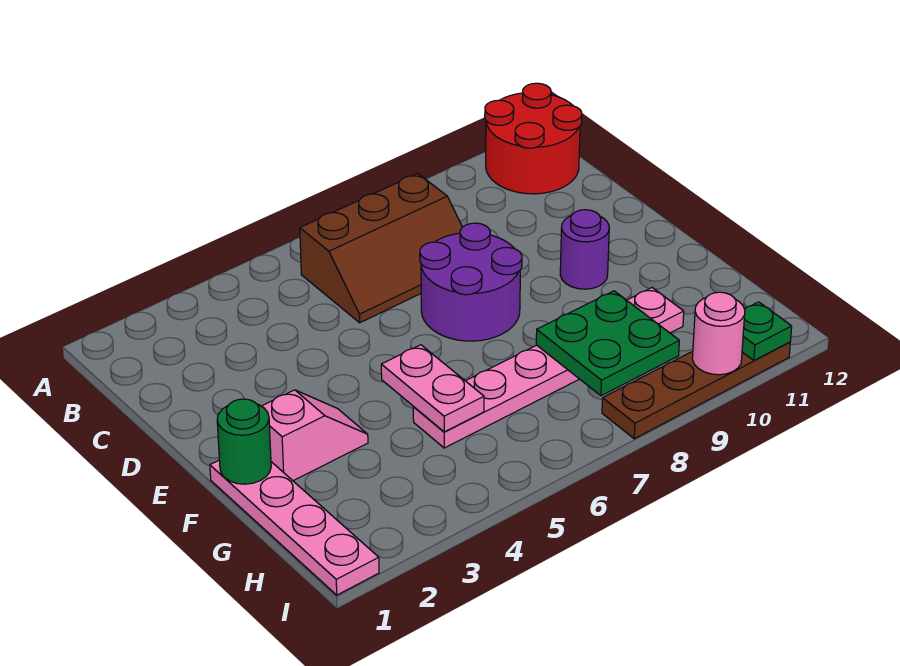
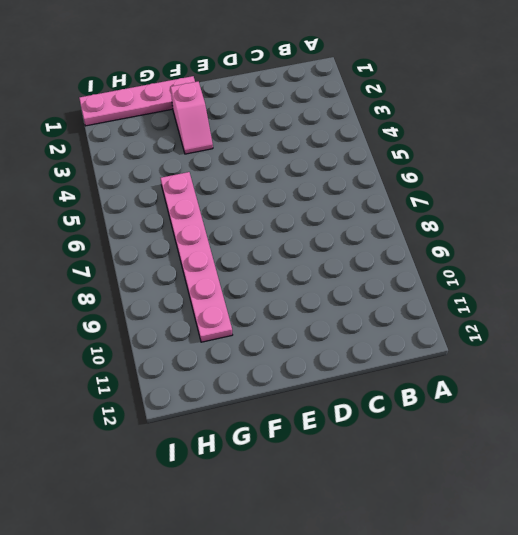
none -> red 2x2 round brick [485,83,582,194]
none -> brown 2x3 slope [300,174,462,323]
none -> purple 2x2 round brick [420,223,522,341]

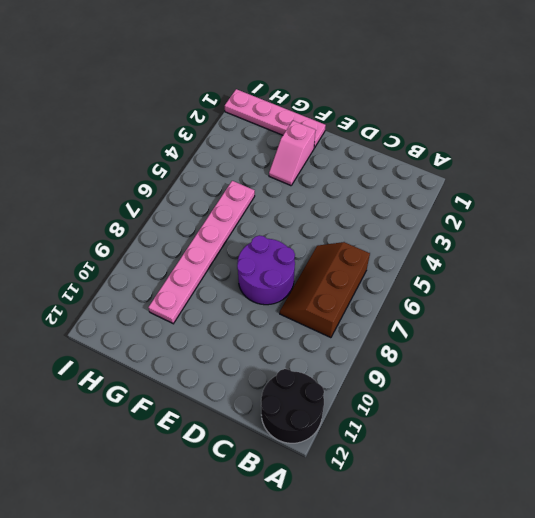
black 2x2 round brick [261,369,324,443] -> red 2x2 round brick [485,83,582,194]
none -> purple 1x1 round brick [560,210,609,289]
none -> brown 1x4 plate [602,342,790,439]
none -> green 1x1 round brick [217,399,271,484]

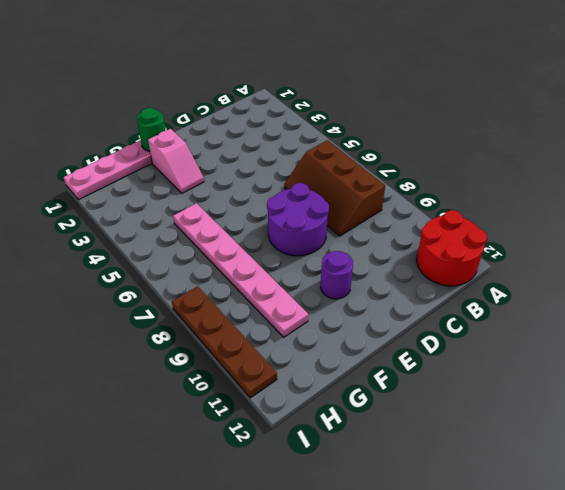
none -> pink 1x2 plate [381,345,484,432]
none -> green 2x2 plate [536,291,679,396]
none -> pink 1x1 round brick [692,292,745,375]

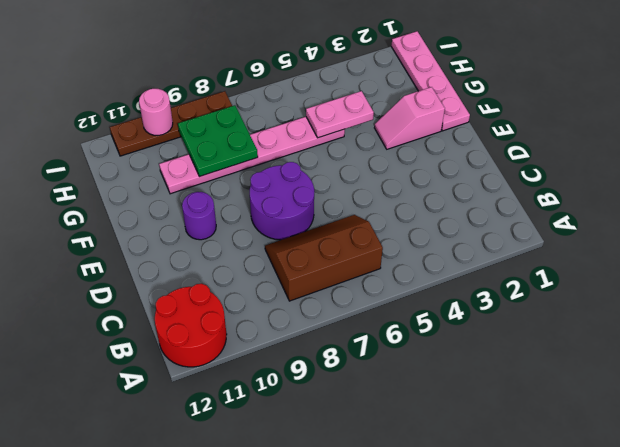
pink 1x2 plate [306,91,374,138] -> pink 1x2 plate turned to [381,345,484,432]
none -> green 1x1 round brick [217,399,271,484]
none -> green 1x1 plate [742,302,792,361]

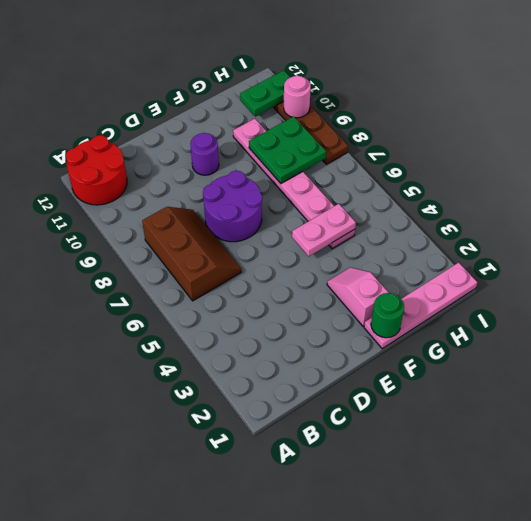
green 1x2 plate [240,70,290,117] -> green 1x1 plate [742,302,792,361]

